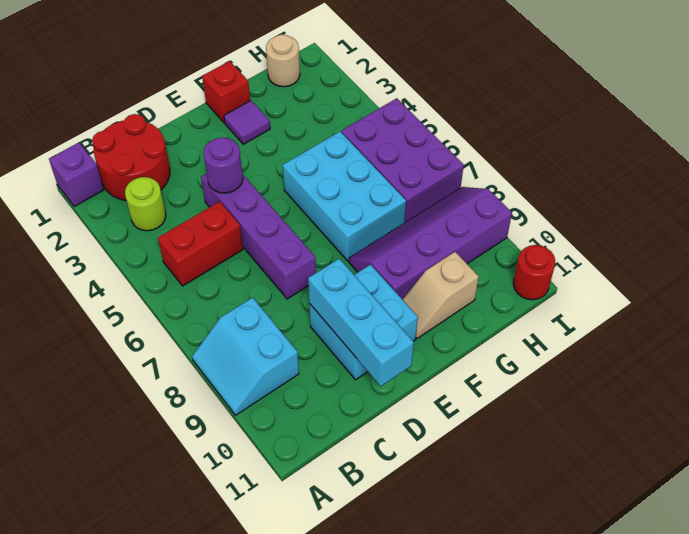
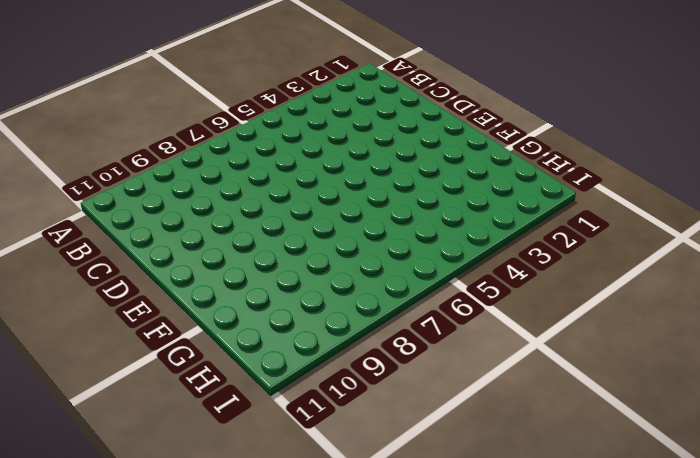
none -> purple 1x1 brick [49,143,104,207]
none -> cyan 2x2 slope [192,298,299,415]
none -> red 2x2 round brick [92,114,170,201]

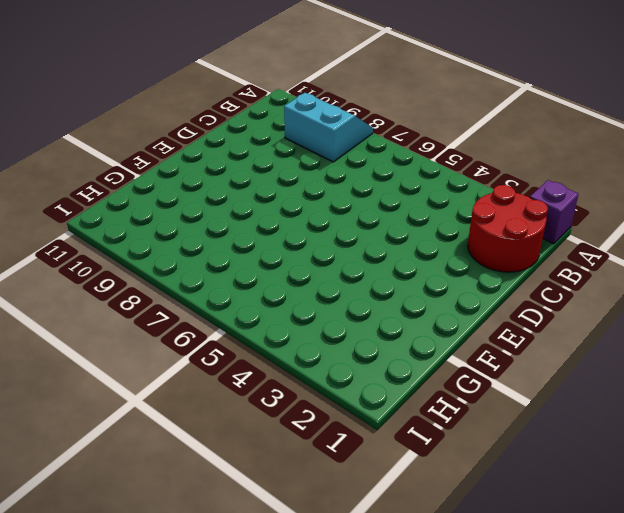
none -> lime 1x1 round brick [125,177,166,231]
none -> red 1x2 brick [158,202,243,286]
none -> purple 1x4 brick [201,173,316,299]

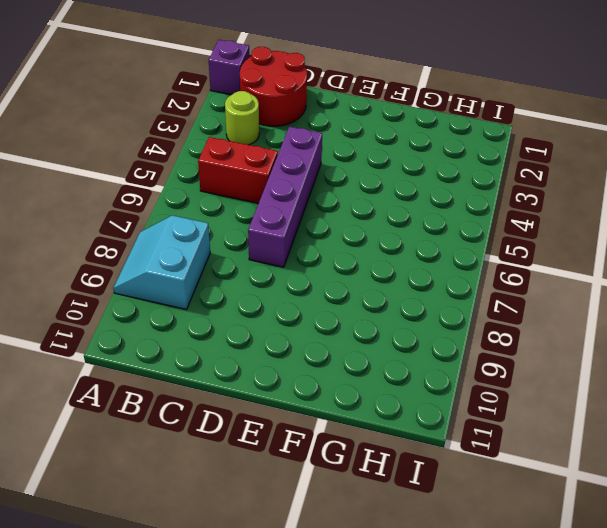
none -> cyan 2x2 brick [309,265,418,380]
none -> red 1x1 brick [202,61,250,123]
none -> purple 1x1 tile [224,100,270,144]

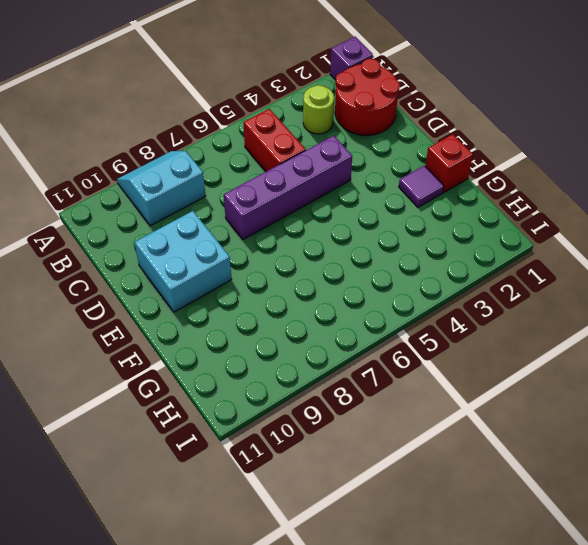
none -> cyan 2x3 brick [283,132,406,261]
none -> purple 2x4 slope [349,187,512,300]
none -> tan 1x2 slope [403,252,479,339]

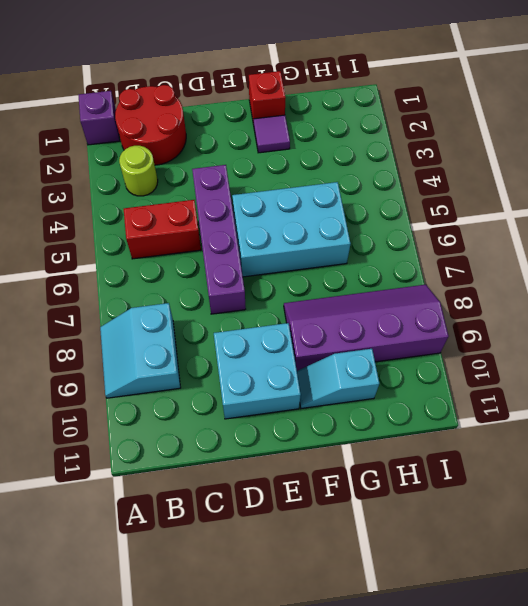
cyan 2x3 brick [232,182,351,277] -> cyan 2x3 brick turned to [283,132,406,261]
cyan 1x2 slope [297,349,379,408] -> tan 1x2 slope [403,252,479,339]
none -> tan 1x1 round brick [266,35,300,87]
none -> purple 2x3 brick [342,98,464,222]
none -> red 1x1 round brick [513,245,555,300]

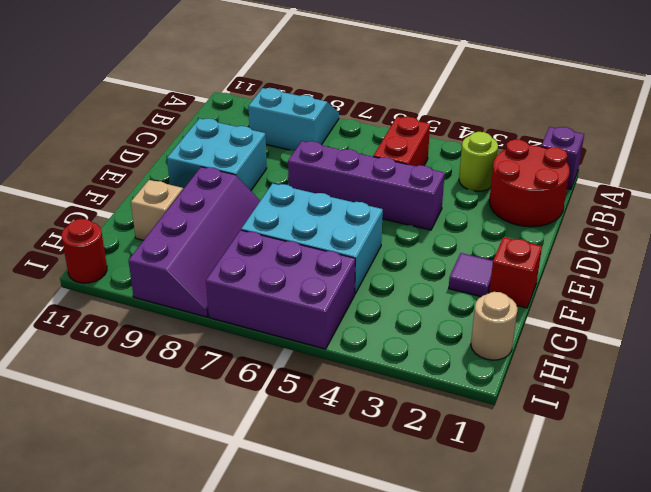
none -> purple 1x1 round brick [204,137,243,193]
none -> cyan 1x3 brick [308,259,414,386]

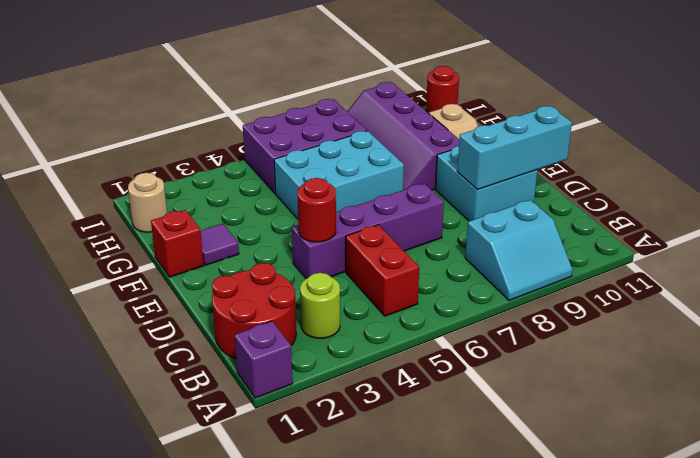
red 1x1 round brick [297,178,336,242] -> purple 1x1 round brick [204,137,243,193]

